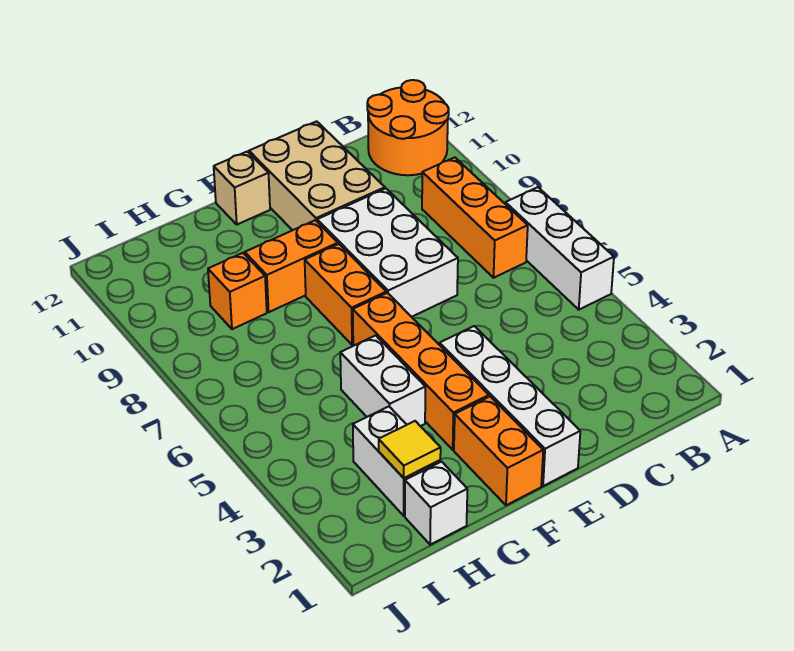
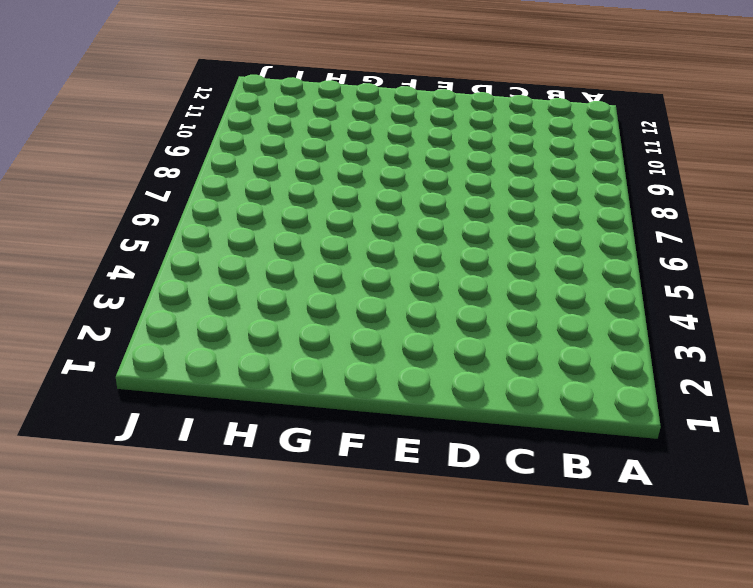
none -> white 1x3 brick [505,187,614,310]
none -> orange 2x2 round brick [367,80,449,175]
none -> orange 1x3 brick [422,157,528,278]

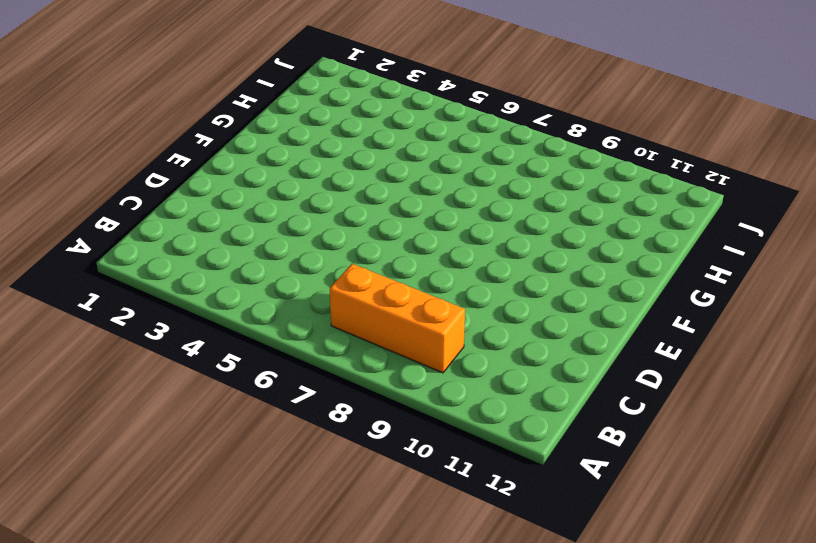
none -> white 1x3 brick [505,187,614,310]
none -> orange 2x2 round brick [367,80,449,175]
none -> white 2x3 brick [317,189,458,317]

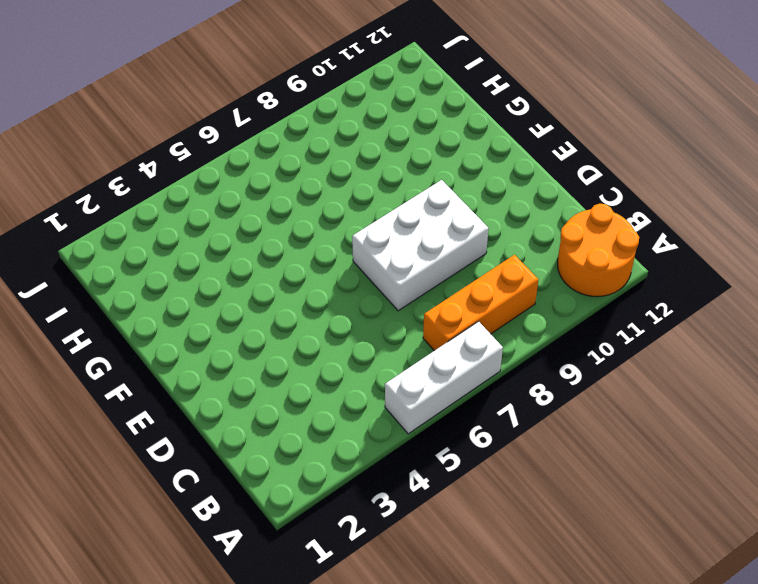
none -> tan 2x3 brick [249,121,385,230]
none -> white 1x4 brick [440,326,580,486]
none -> orange 1x2 brick [454,397,543,505]

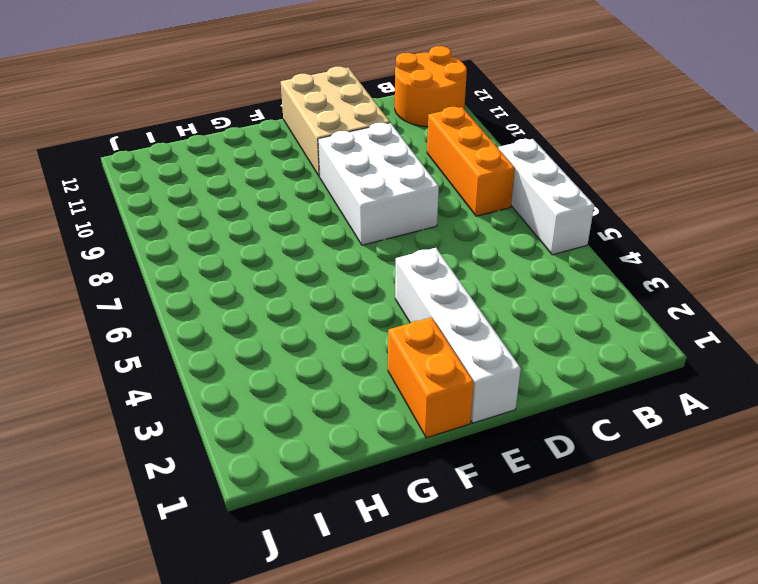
none -> orange 1x4 brick [353,293,489,450]
none -> orange 1x2 brick [305,244,386,345]
none -> orange 1x2 brick [245,220,338,312]

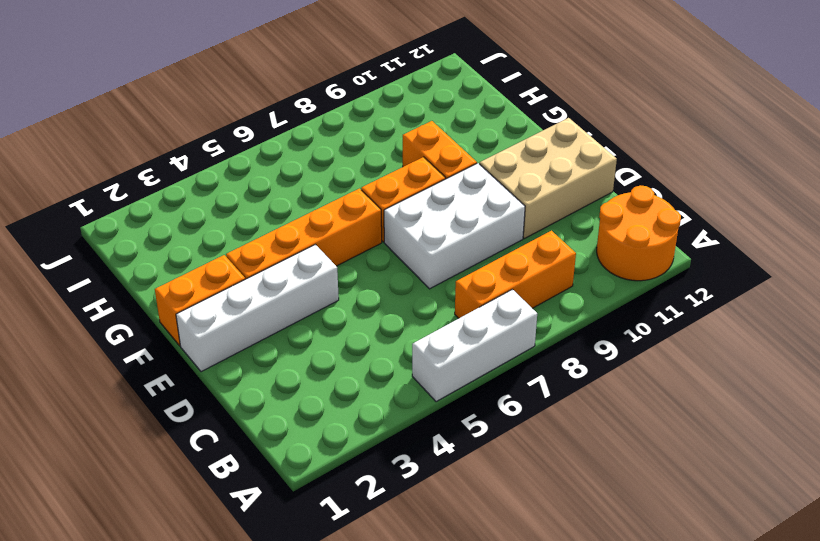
none -> tan 1x1 brick [214,152,270,224]
none -> white 1x2 brick [340,335,425,426]
none -> white 1x1 brick [405,462,467,545]

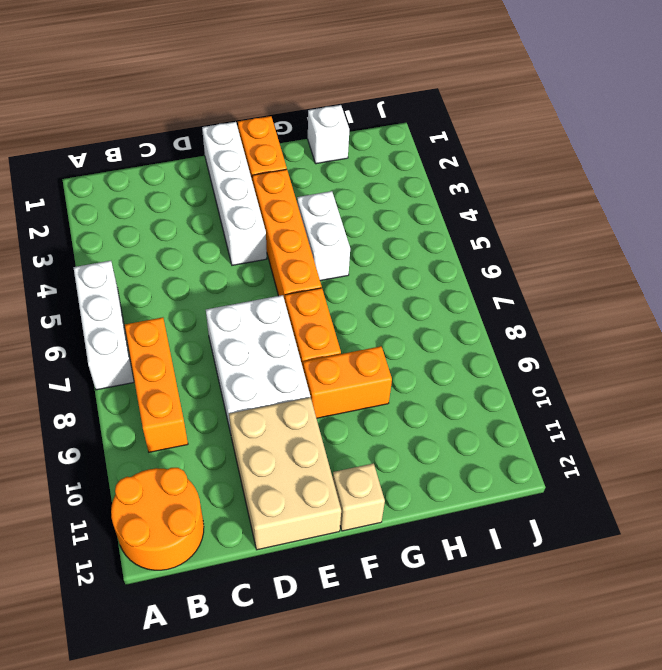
none -> white 1x2 brick [353,407,440,516]
none -> orange 1x1 brick [208,253,267,329]
none -> yellow 1x1 tile [379,421,441,478]

